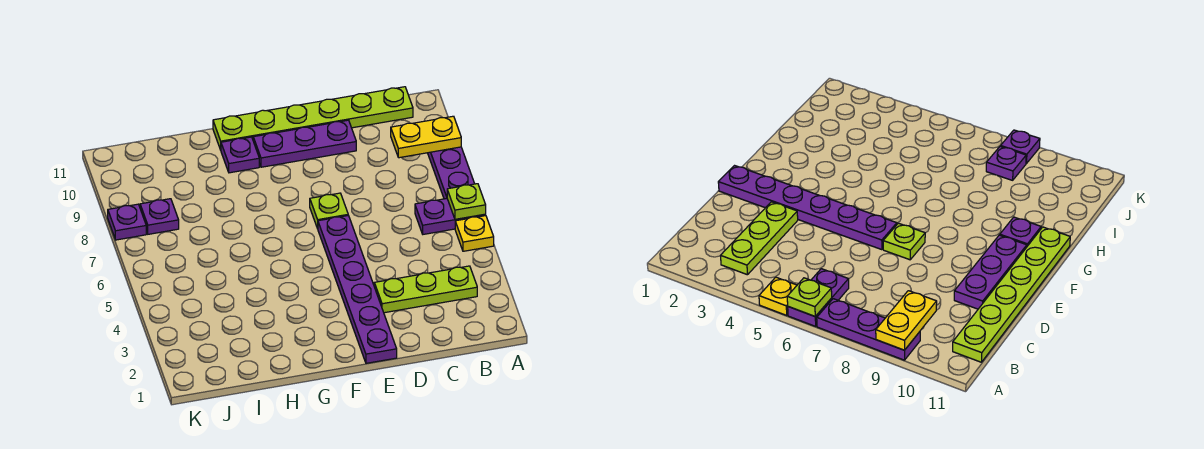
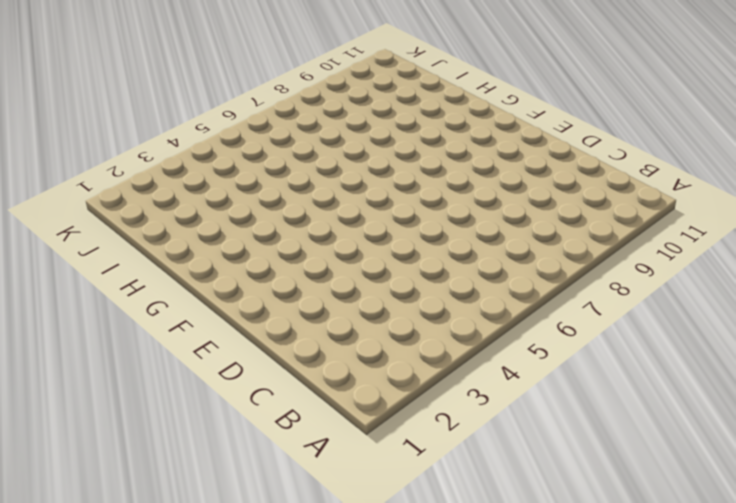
none -> yellow 1x1 plate [455,216,494,251]
none -> purple 1x2 plate [415,199,486,234]
none -> purple 1x3 plate [428,147,475,199]

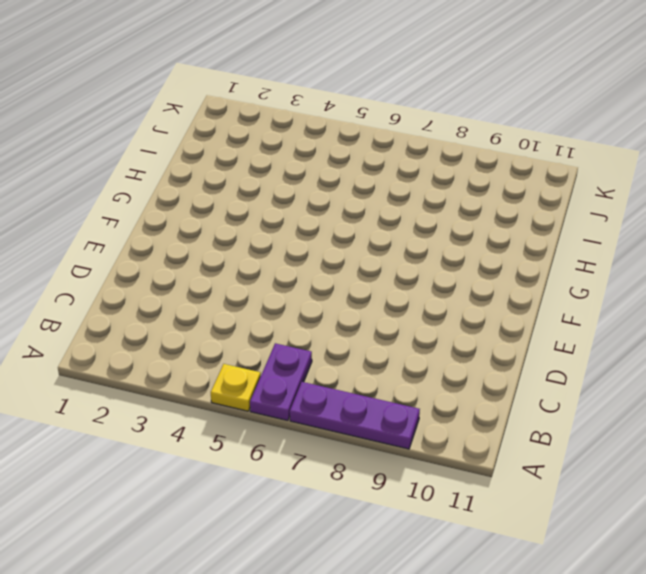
none -> lime 1x3 plate [374,266,477,313]
none -> lime 1x6 plate [213,87,413,150]
none -> purple 1x3 plate [253,120,356,167]

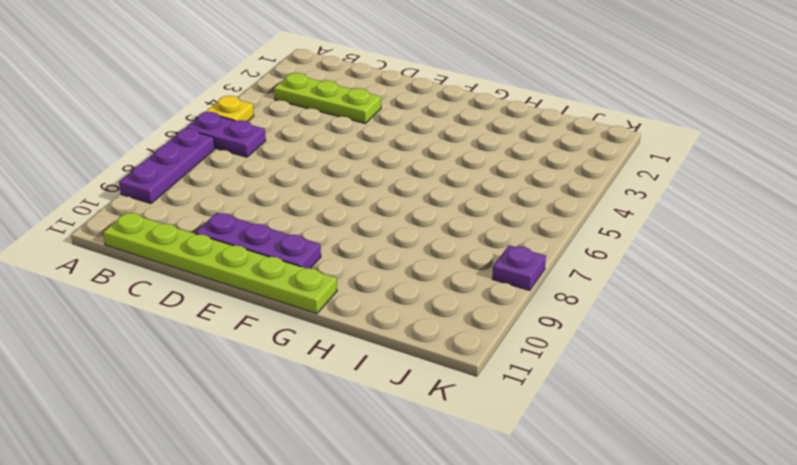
none -> purple 1x6 plate [318,216,397,363]
none -> lime 1x1 plate [310,193,348,229]
none -> purple 1x1 plate [221,137,259,173]

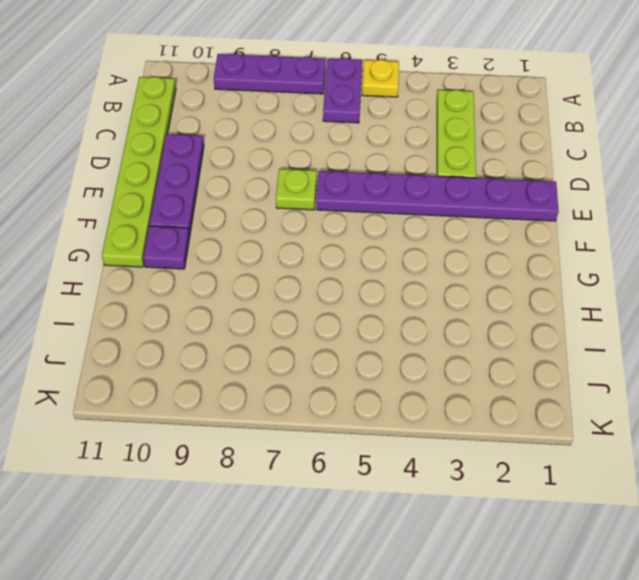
none -> purple 1x1 plate [140,199,179,234]
none -> purple 1x1 plate [108,204,146,240]
none -> lime 1x1 plate [447,184,486,219]

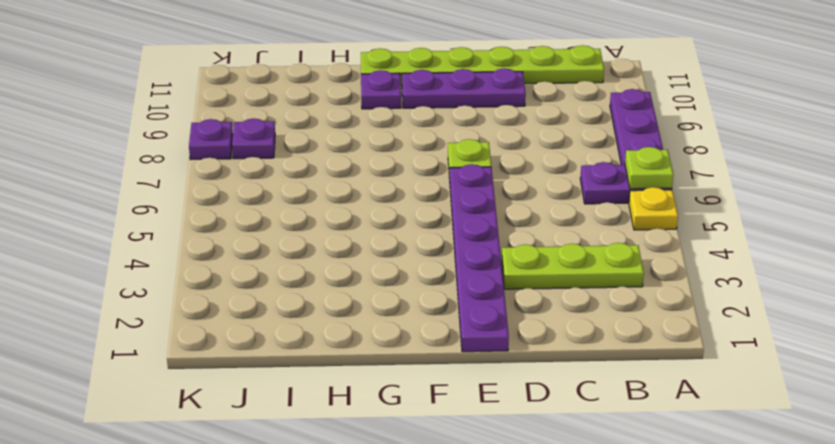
none -> yellow 1x2 plate [391,116,461,158]

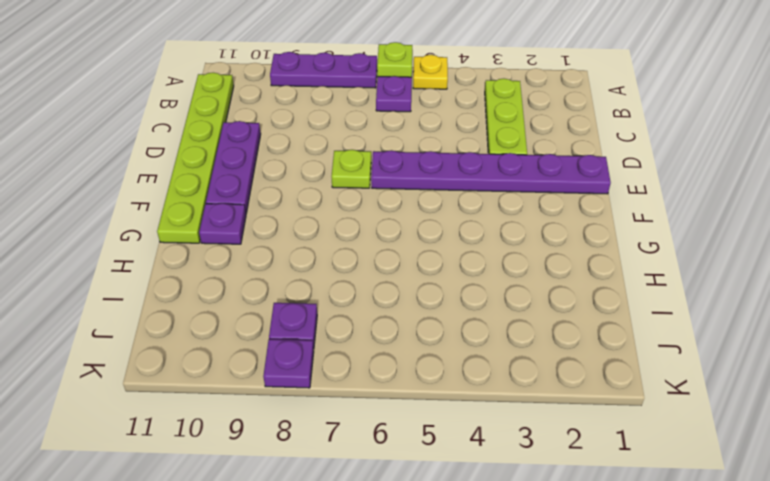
none -> yellow 1x2 plate [391,116,461,158]

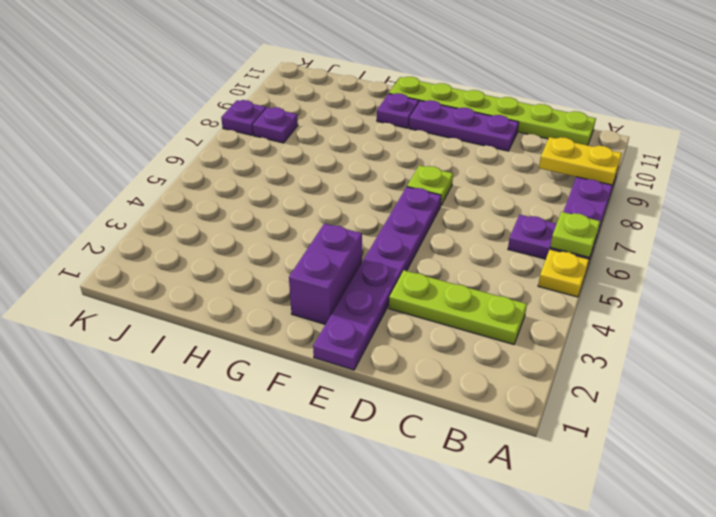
purple 1x2 brick [289,223,362,324] -> none

